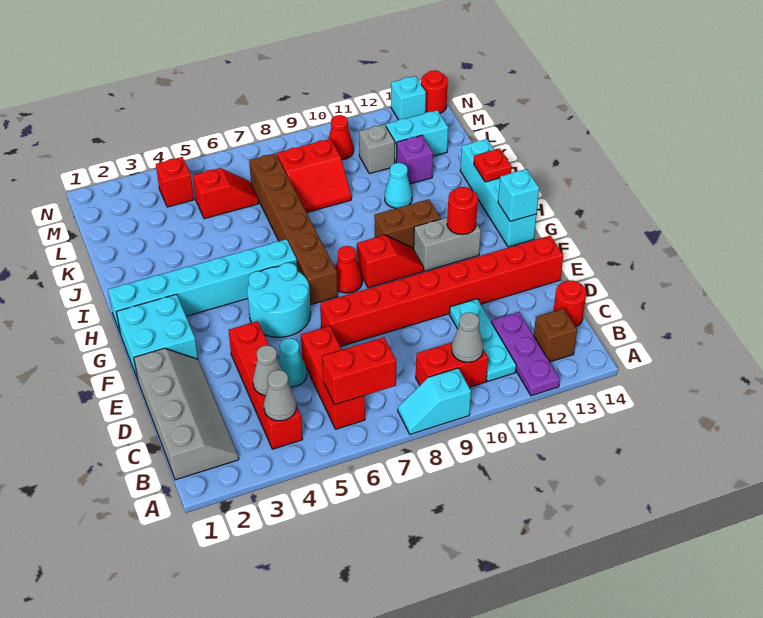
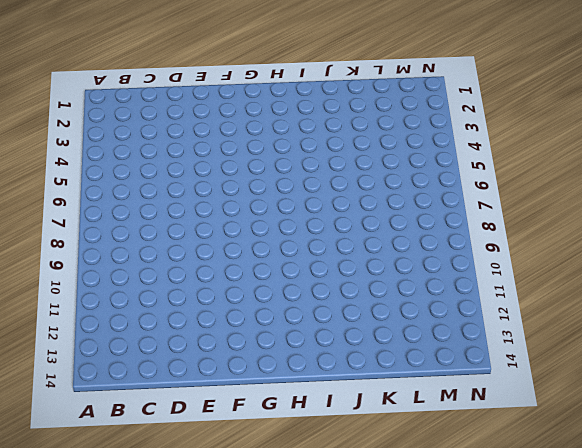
none -> cyan 1x2 slope [398,368,471,434]
none -> purple 1x3 plate [491,312,560,396]
none -> grey 2x4 slope [134,348,239,480]
none -> red 1x4 brick [229,321,303,449]

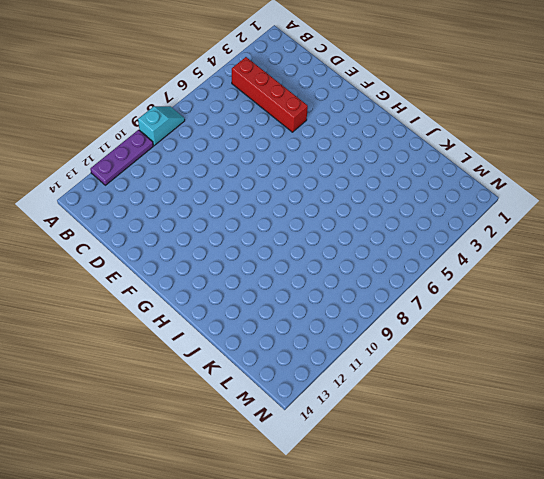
purple 1x3 plate [90,130,153,185] -> purple 1x3 plate turned to [491,312,560,396]
none -> grey 2x4 slope [134,348,239,480]
none -> red 1x3 brick [301,326,365,429]
none -> red 1x2 brick [416,342,488,387]
none -> cyan 1x3 plate [450,299,516,381]

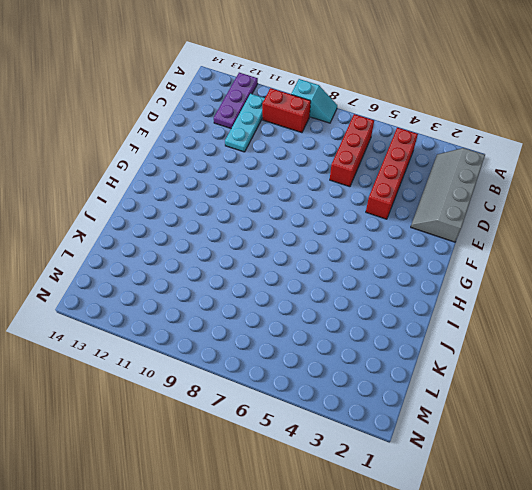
none -> brown 1x1 brick [534,308,577,362]
none -> red 1x1 round brick [554,280,586,327]
none -> cyan 1x1 cone [278,338,307,387]
none -> red 1x8 brick [320,236,563,346]

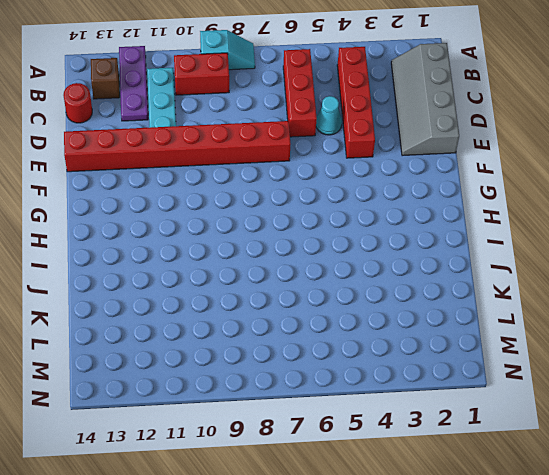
none -> cyan 2x2 brick [116,294,198,380]
none -> cyan 2x2 round brick [247,263,311,337]
none -> brown 1x6 brick [249,153,338,305]
none -> red 1x1 cone [335,246,362,293]

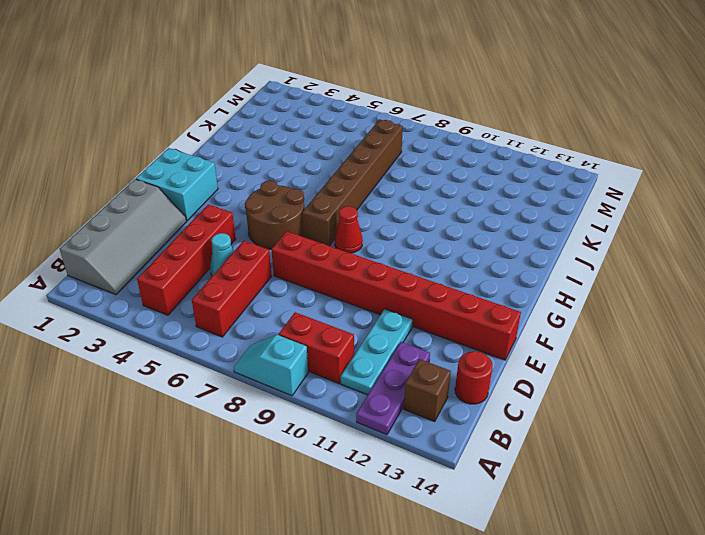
brown 2x2 round brick [245,181,304,249] -> cyan 2x2 round brick [247,263,311,337]
none -> red 1x2 slope [357,235,424,288]
none -> grey 1x2 brick [414,217,481,271]
none -> cyan 1x4 brick [460,139,536,247]
none -> cyan 1x6 brick [108,239,297,332]

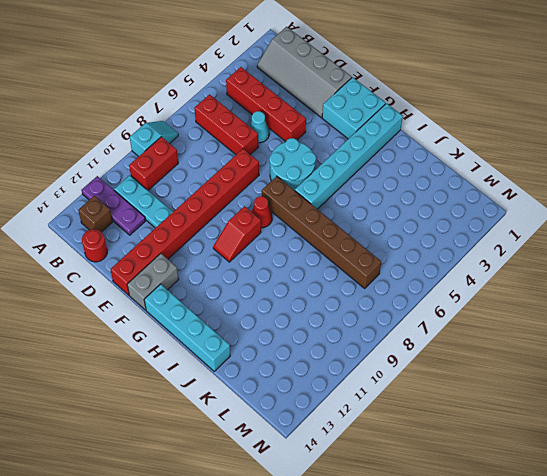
grey 1x2 brick [127,253,179,310] -> grey 1x2 brick moved to [414,217,481,271]
none -> brown 1x2 brick [374,199,441,249]
none -> cyan 1x1 cone [385,163,412,208]
none -> red 2x2 slope [277,139,351,213]
none -> purple 1x1 brick [396,135,433,184]

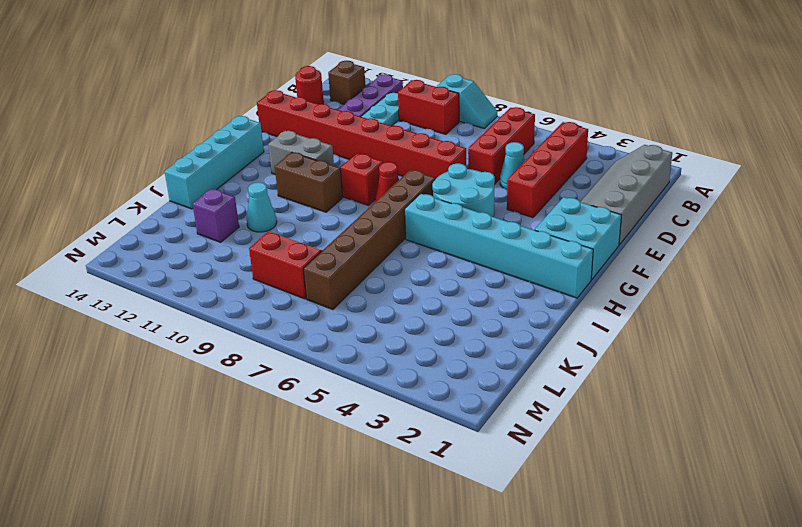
none -> red 1x2 slope [193,168,259,219]
none -> grey 1x1 brick [359,124,395,174]
none -> cyan 1x2 brick [386,110,448,163]
none -> red 1x1 brick [156,157,194,207]

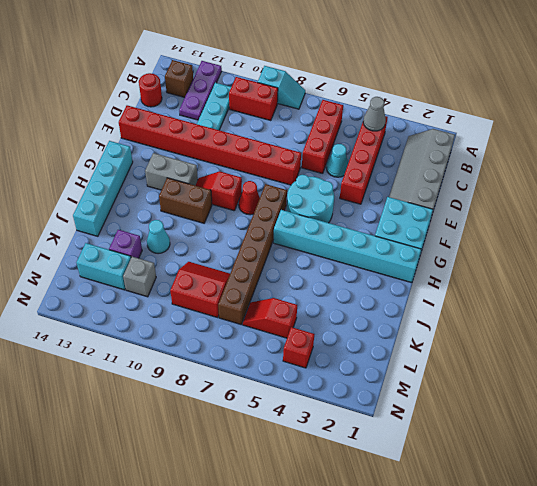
none -> red 1x1 cone [328,115,354,160]
none -> cyan 1x1 brick [391,76,426,120]
none -> red 1x1 round brick [421,70,448,113]
none -> red 1x2 brick [322,337,396,405]

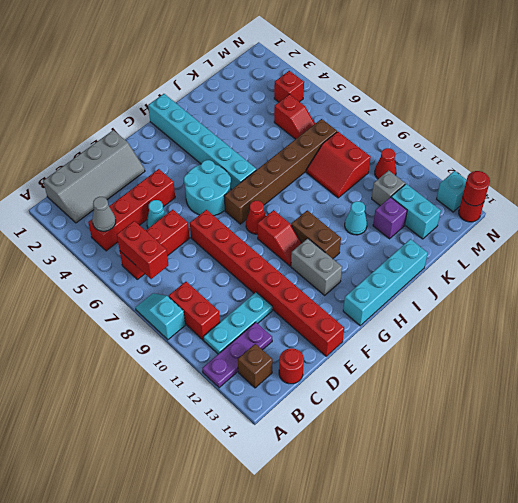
red 1x1 round brick [463,171,490,206] -> red 1x1 round brick moved to [447,187,478,235]
none -> cyan 2x2 brick [116,294,198,380]
none -> grey 1x1 cone [452,312,483,362]
none -> grey 1x1 cone [253,345,282,396]
none -> cyan 1x1 brick [498,169,539,221]

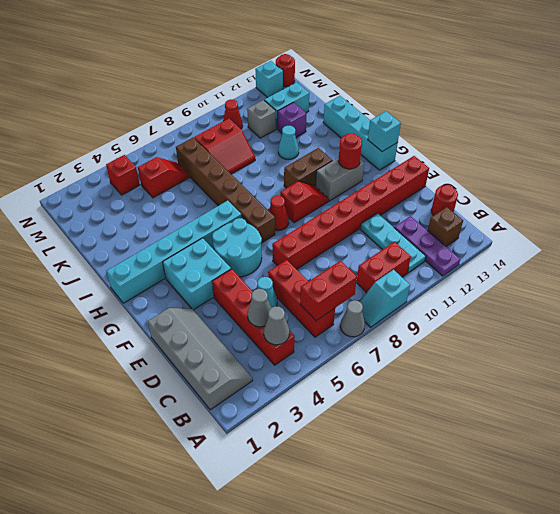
grey 1x1 cone [340,300,365,337] -> grey 1x1 cone moved to [452,312,483,362]
cyan 2x2 brick [163,238,231,310] -> cyan 2x2 brick moved to [116,294,198,380]
none -> red 1x1 plate [474,149,512,182]

